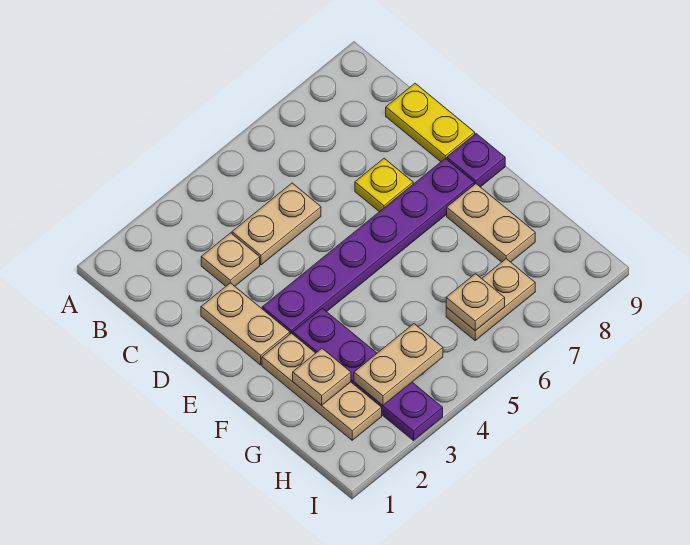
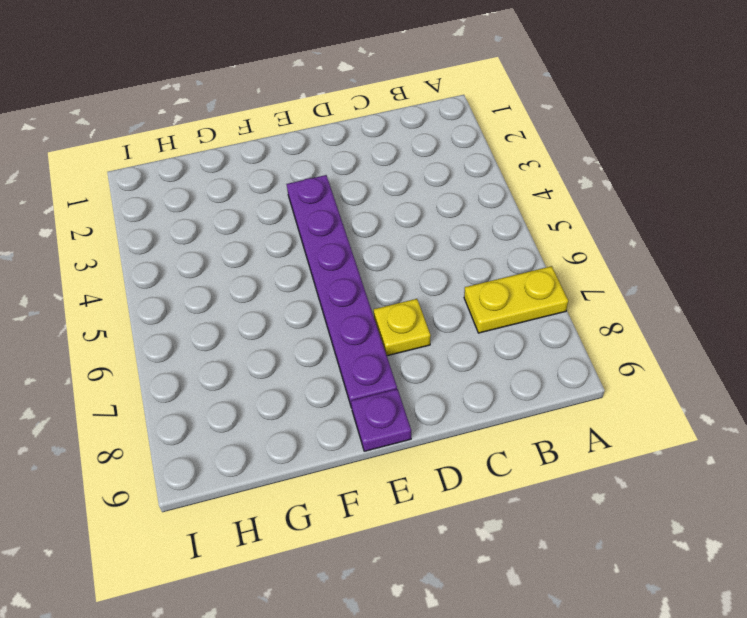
yellow 1x2 plate [464,266,568,333] -> yellow 1x2 plate moved to [386,83,475,162]
none -> tan 1x1 plate [201,233,260,286]
none -> tan 1x2 plate [232,183,321,265]
none -> tan 1x2 plate [201,283,290,365]

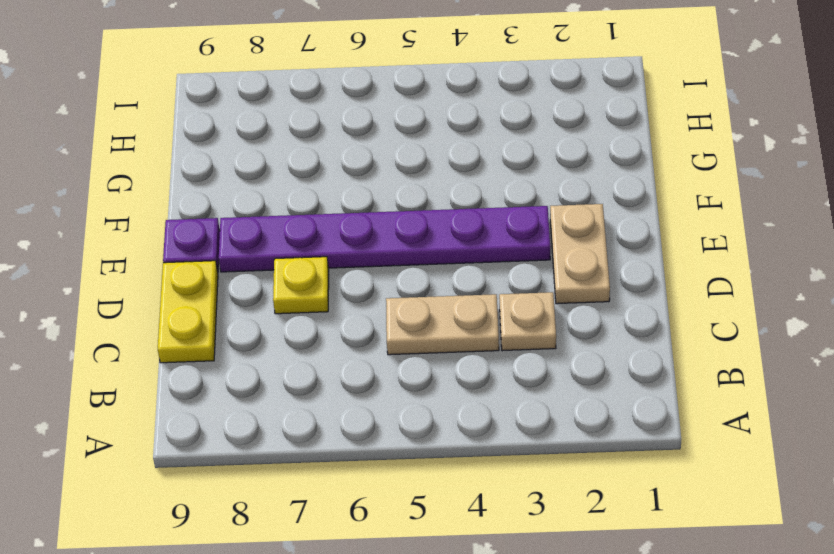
none -> tan 1x3 plate [262,333,382,440]
none -> purple 1x4 plate [293,308,443,441]
none -> tan 1x2 plate [447,184,535,262]

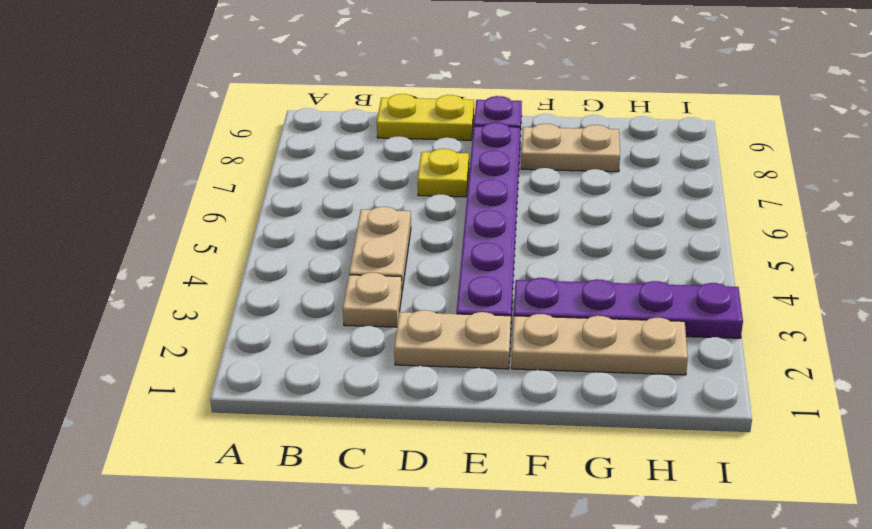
none -> tan 1x2 plate [446,259,535,340]
none -> tan 1x1 plate [293,349,351,405]
none -> tan 1x2 plate [354,324,443,405]

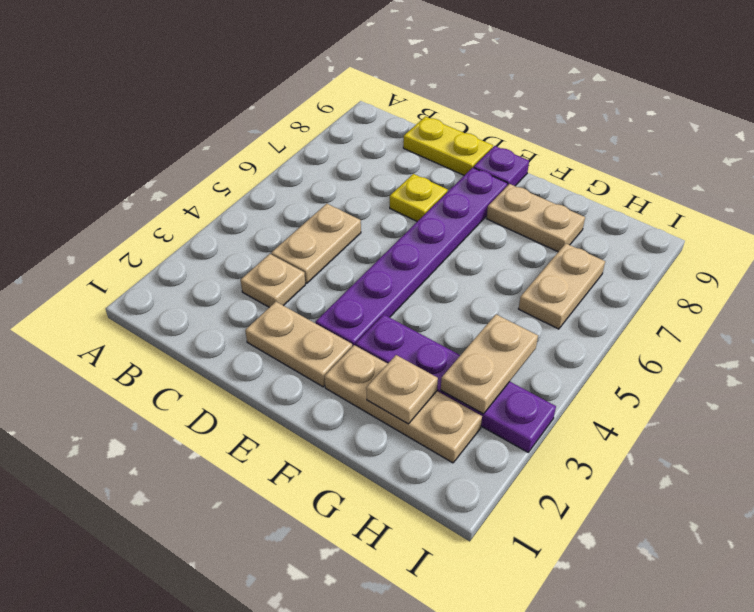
none -> tan 1x1 plate [446,274,505,331]

